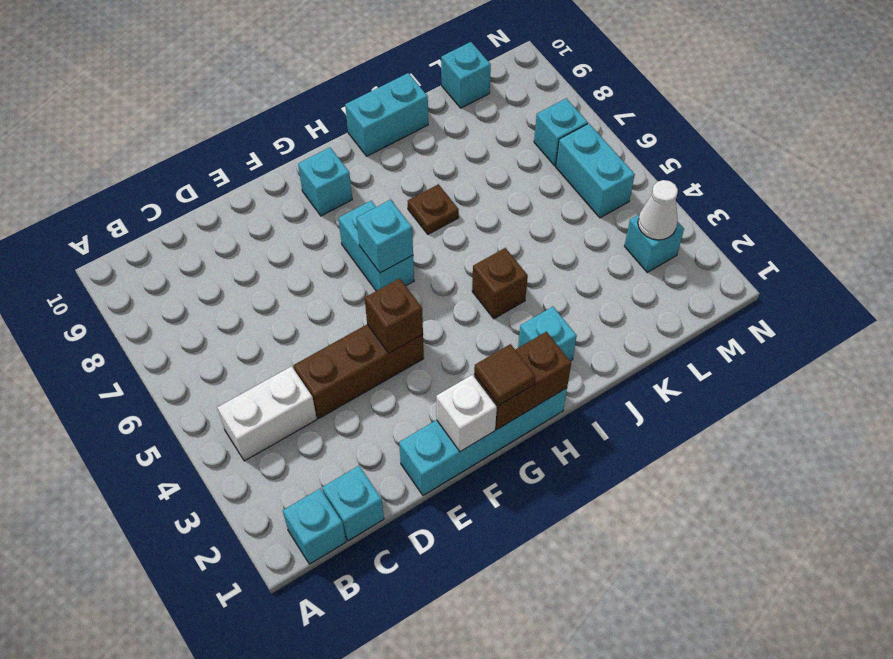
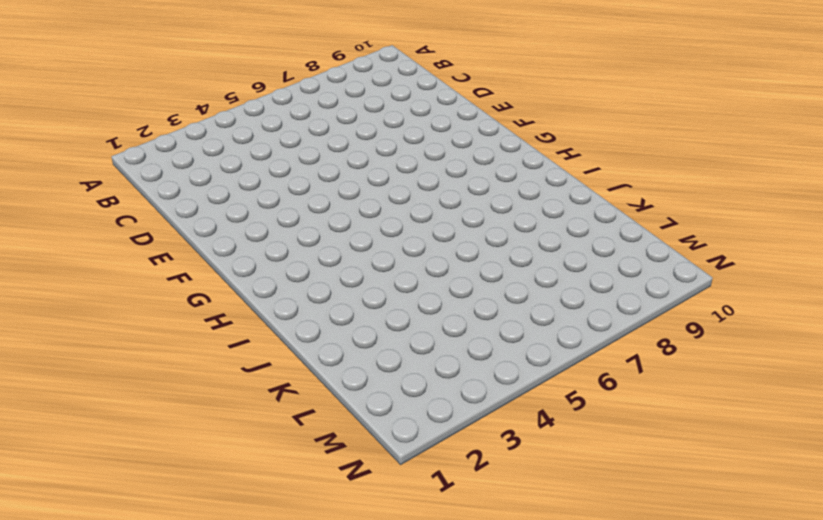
none -> cyan 1x1 brick [283,489,346,564]
none -> white 1x2 brick [217,366,317,461]
none -> cyan 1x1 brick [322,466,384,541]

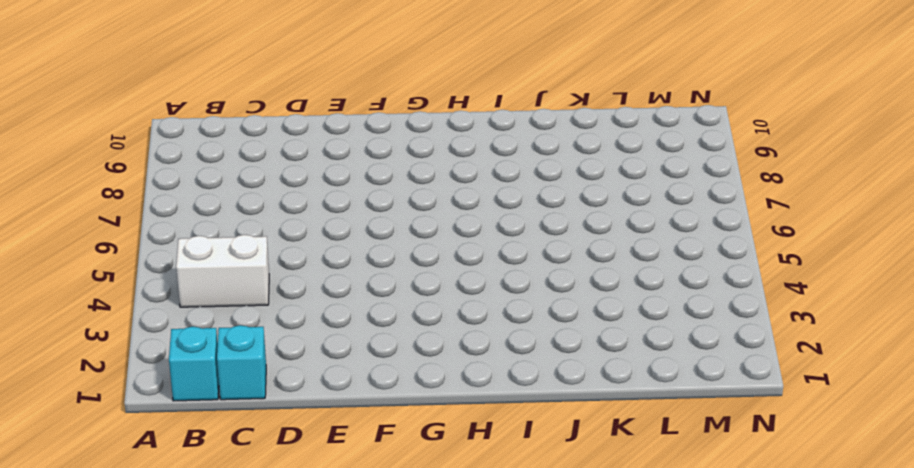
none -> brown 1x3 brick [294,324,424,418]
none -> cyan 1x4 brick [399,388,567,495]
none -> cyan 1x2 brick [338,201,414,291]

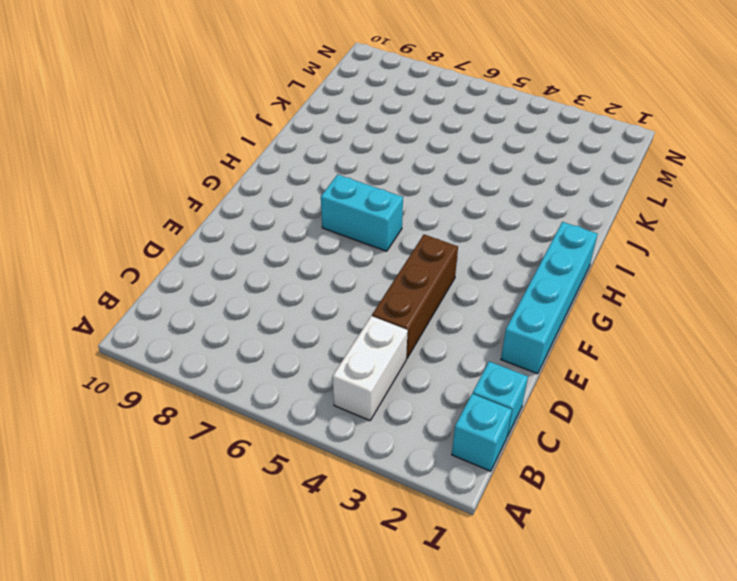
none -> cyan 1x1 brick [298,147,352,216]
none -> cyan 1x1 brick [518,307,577,361]
none -> brown 1x1 brick [472,248,528,319]

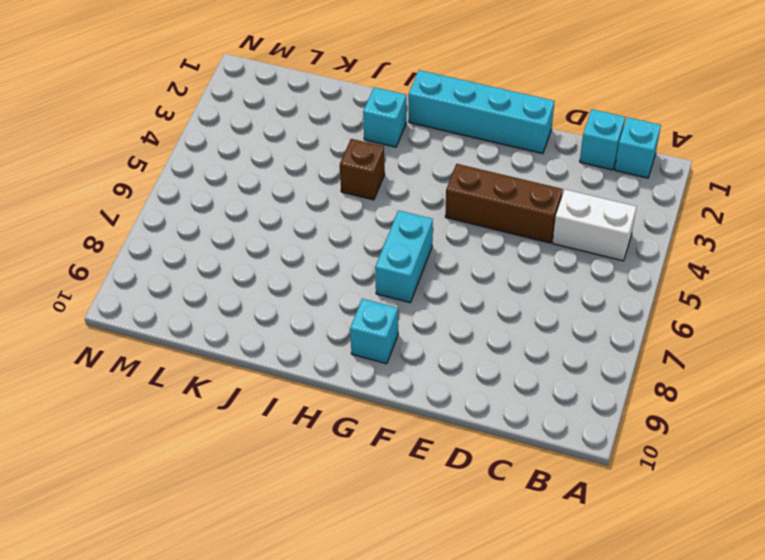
none -> brown 1x1 plate [408,184,459,234]
none -> cyan 1x2 brick [345,73,428,156]
none -> cyan 1x1 brick [441,42,491,108]

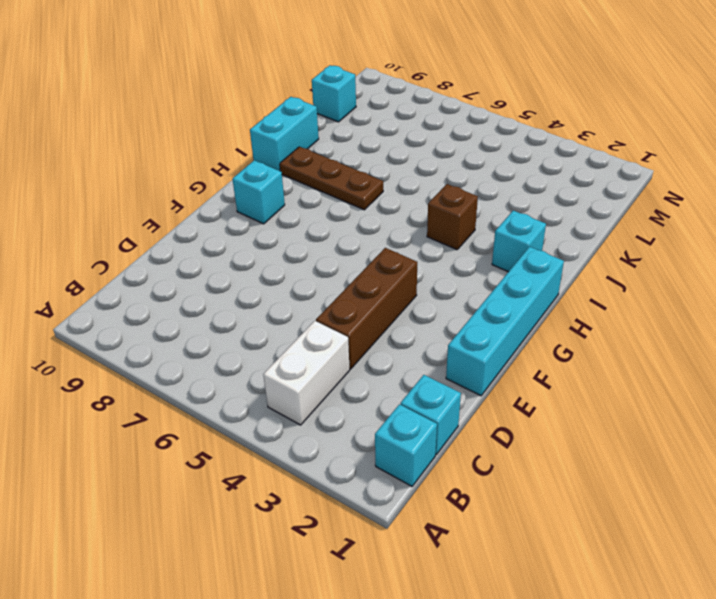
brown 1x3 plate [280,147,383,210] -> brown 1x1 plate [408,184,459,234]
none -> cyan 1x2 brick [338,201,414,291]
none -> cyan 1x1 brick [624,215,684,272]
none -> cyan 1x2 brick [556,124,635,218]

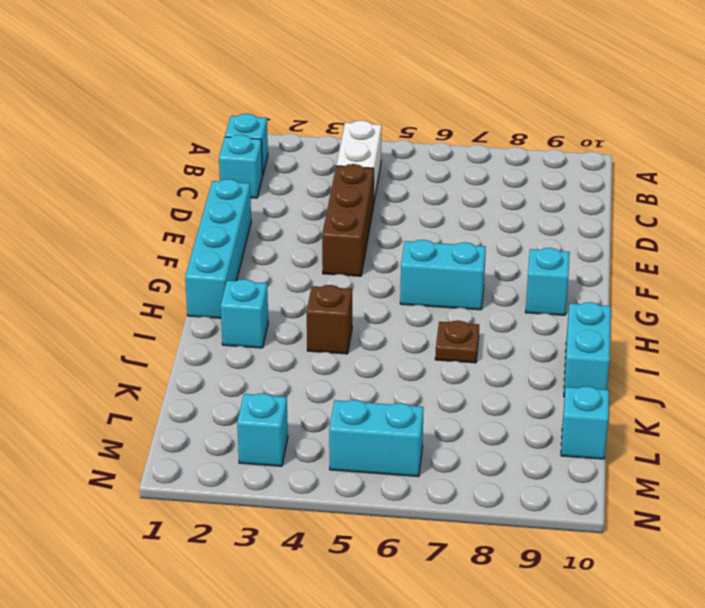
none -> cyan 1x1 brick [534,98,588,166]
none -> white 1x1 brick [436,375,497,452]
none -> brown 1x1 brick [365,278,423,353]

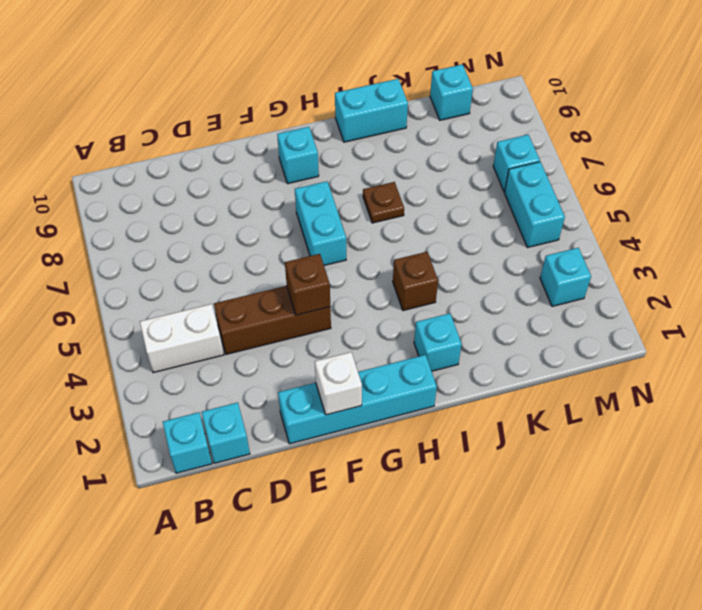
none -> brown 1x2 brick [474,332,571,429]
none -> cyan 1x1 brick [357,200,413,273]
none -> white 1x1 cone [638,180,678,240]

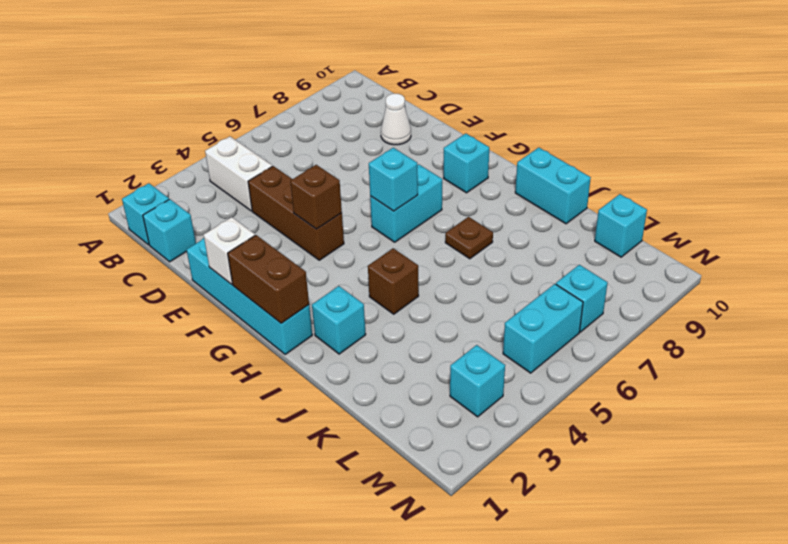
white 1x1 cone [381,94,411,145] -> white 1x1 cone moved to [638,180,678,240]
none -> brown 1x1 tile [474,344,536,405]

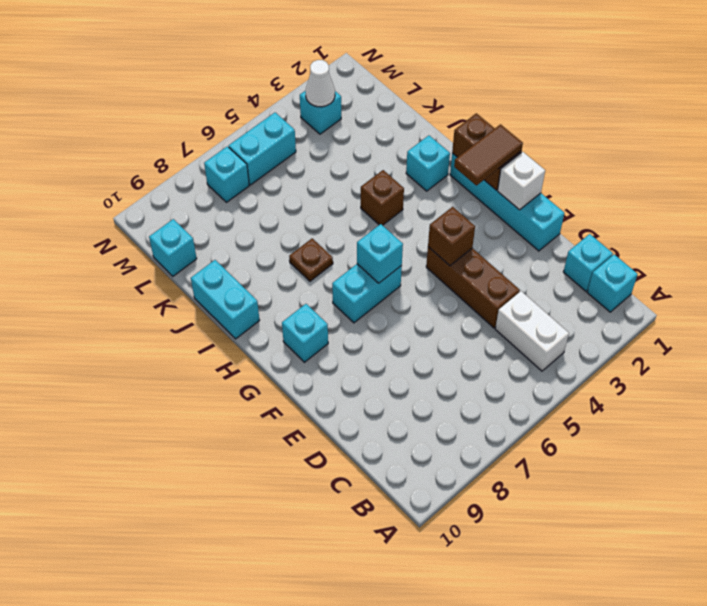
brown 1x2 tile [454,124,523,186] -> brown 1x1 tile [474,344,536,405]

